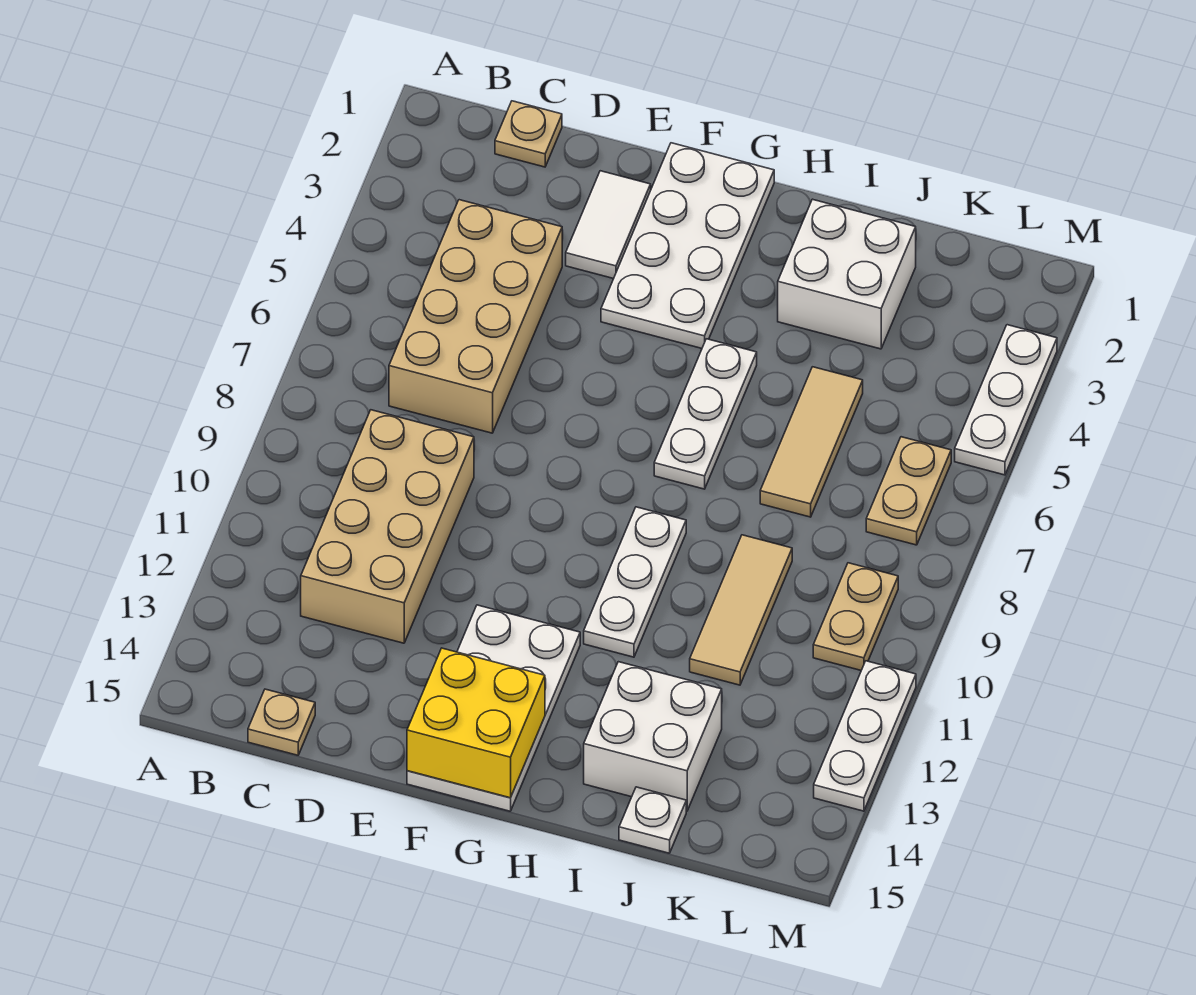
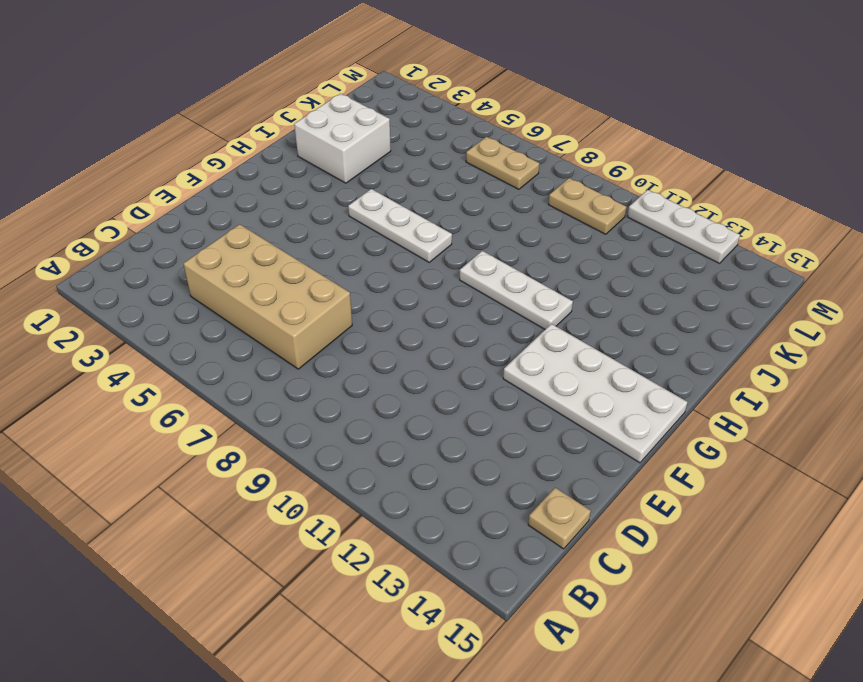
none -> tan 1x1 plate [495,101,562,167]
none -> tan 2x4 brick [301,410,474,643]
none -> white 1x2 tile [566,171,651,279]

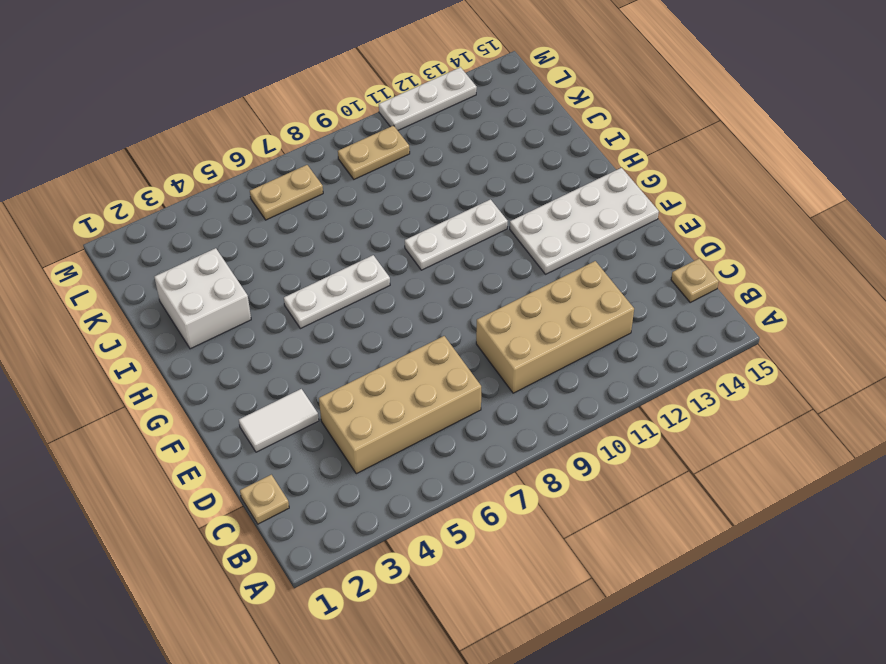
none -> white 2x4 plate [601,143,774,348]
none -> white 2x2 brick [584,662,722,811]
none -> tan 1x3 tile [760,367,863,517]

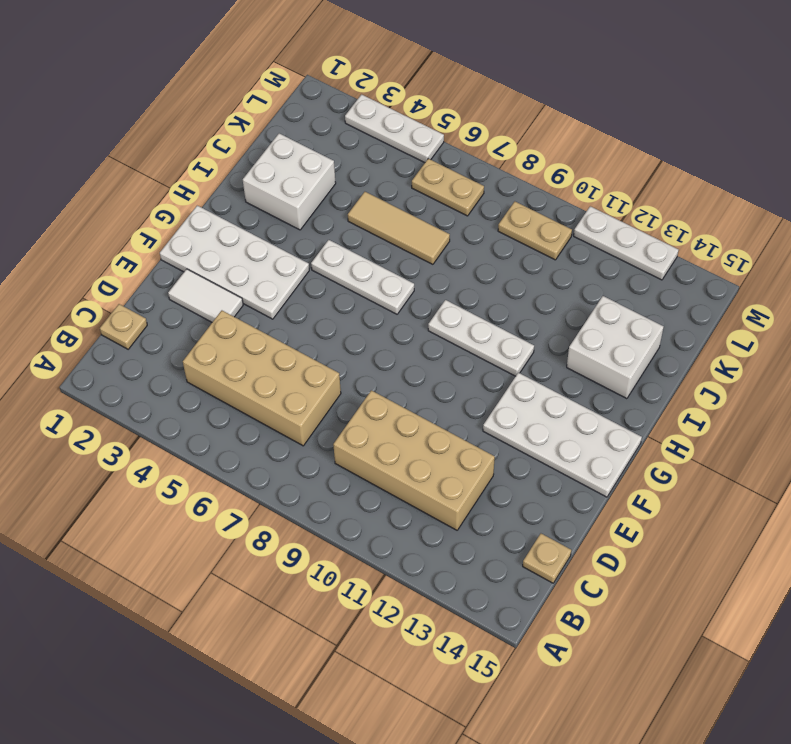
none -> tan 1x3 tile [690,535,792,685]
none -> white 1x1 plate [619,787,686,853]
none -> yellow 2x2 brick [407,648,545,798]

